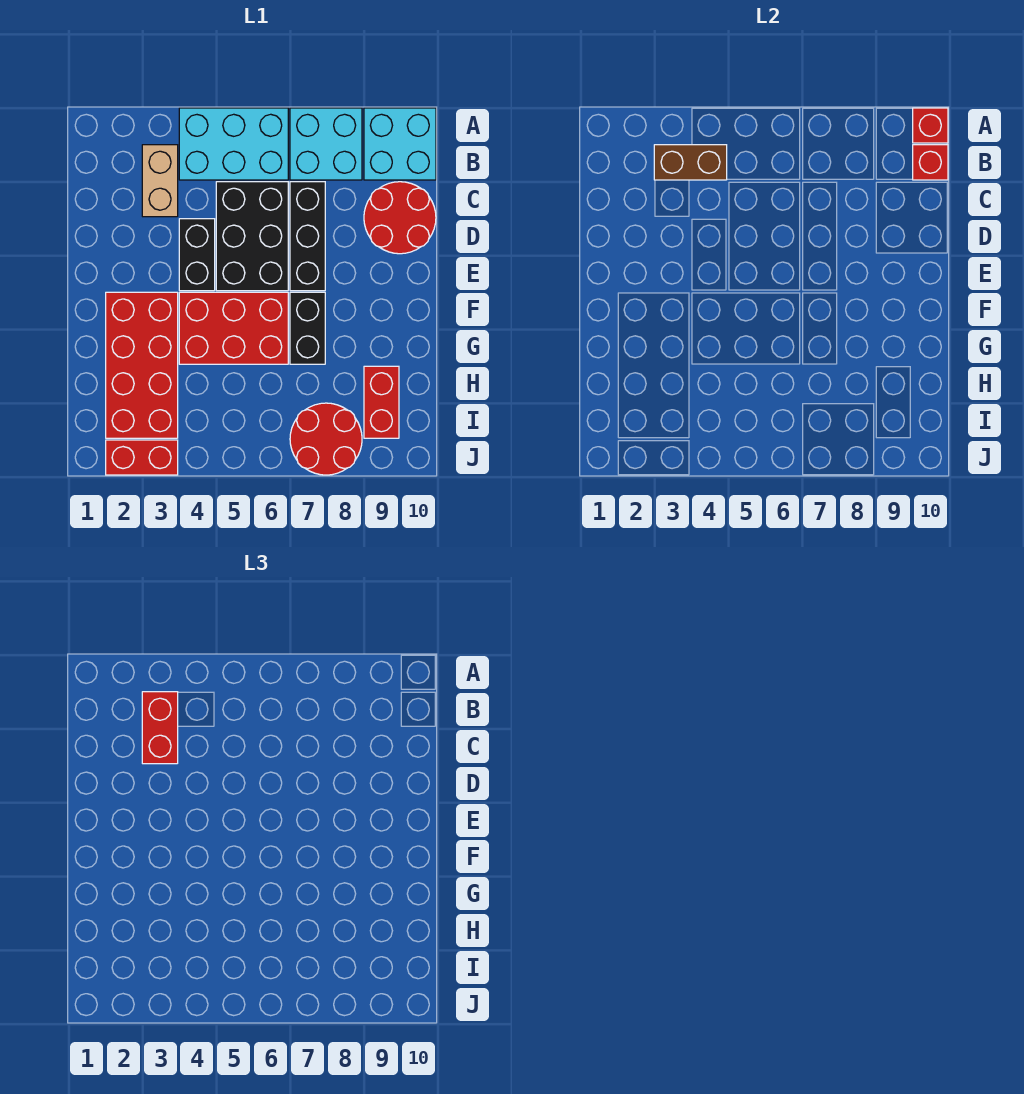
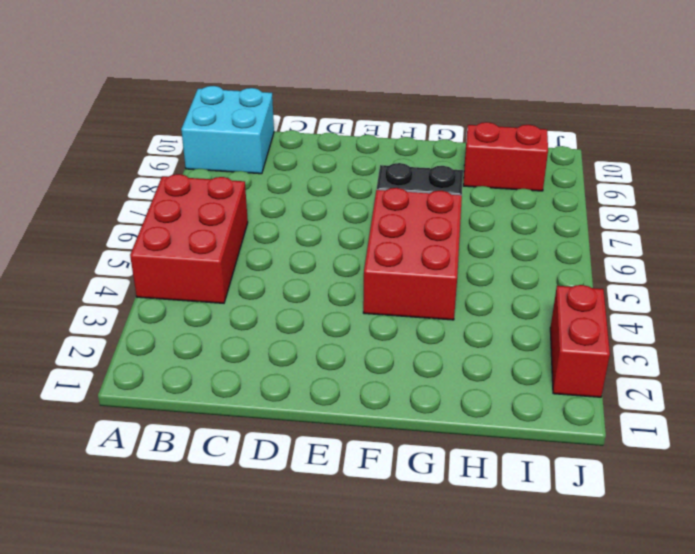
red 2x3 brick [130,174,248,303] -> cyan 2x3 brick [179,108,288,180]
none -> cyan 2x2 brick [290,108,362,180]
none -> tan 1x2 brick [142,145,178,217]
none -> black 2x3 brick [216,182,288,291]

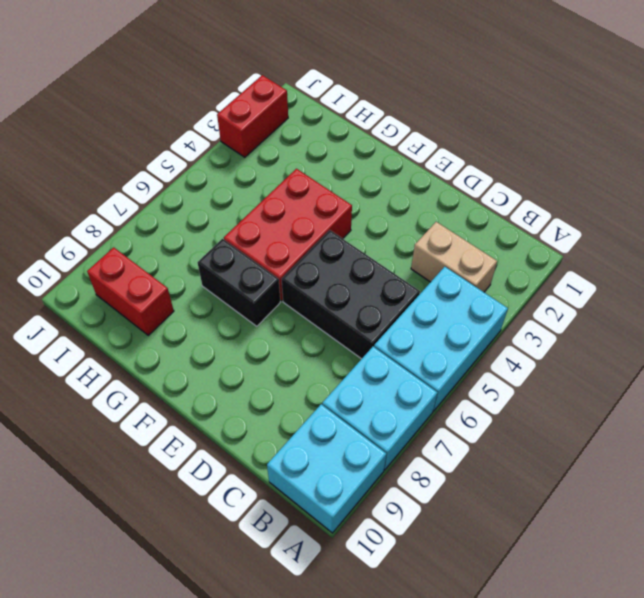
none -> black 1x3 brick [290,182,325,291]
none -> red 2x2 round brick [364,182,436,254]
none -> black 1x2 brick [179,219,215,291]

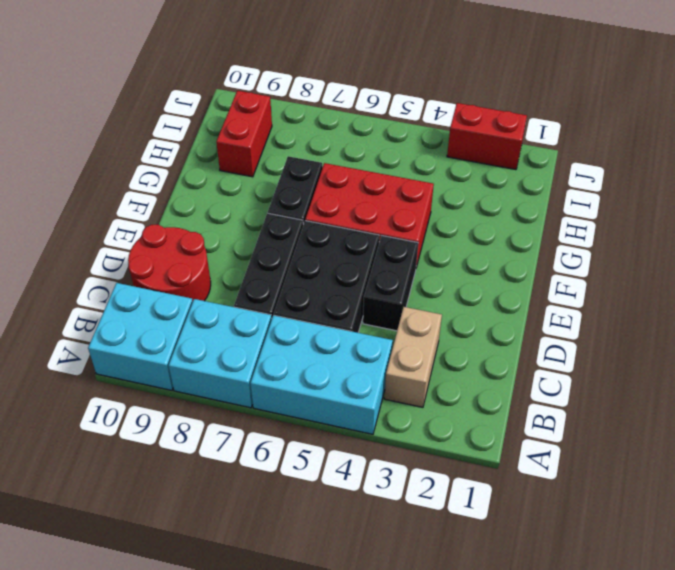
none -> red 2x4 brick [106,292,178,438]
none -> red 2x2 round brick [290,403,362,475]
none -> red 1x1 brick [913,108,948,143]

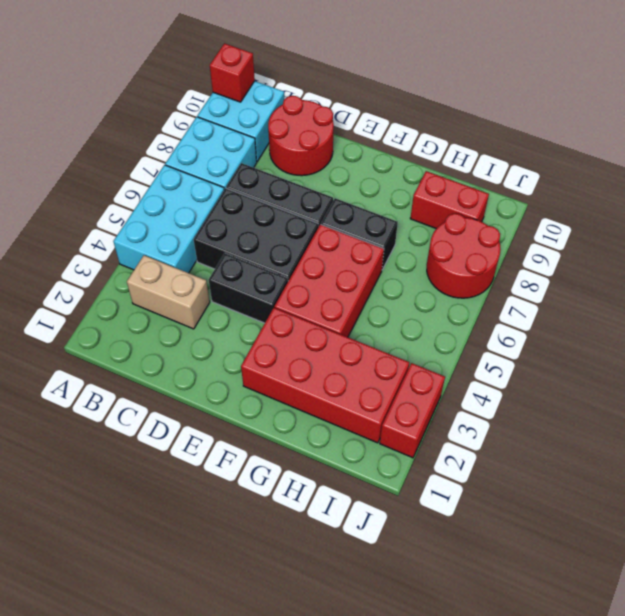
none -> brown 1x2 brick [654,145,727,180]
none -> red 1x1 brick [913,145,948,180]
none -> red 1x2 brick [142,692,178,764]

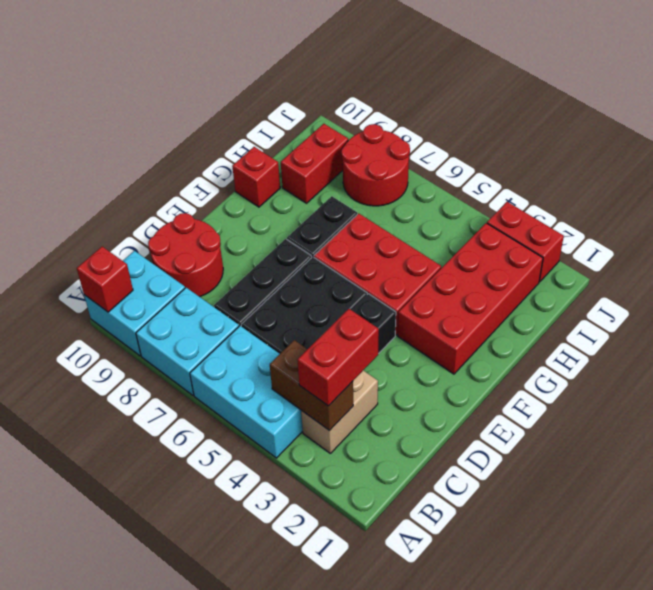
red 1x1 brick [232,147,280,207] -> red 1x1 brick moved to [913,145,948,180]

